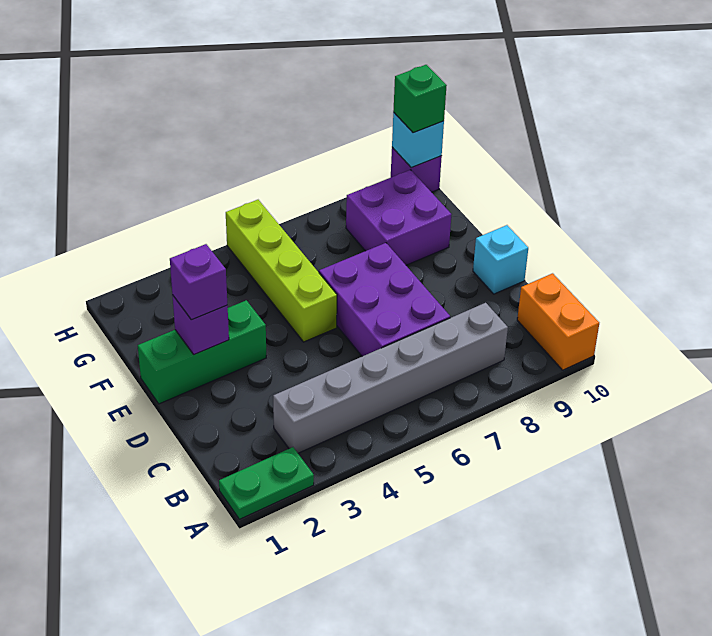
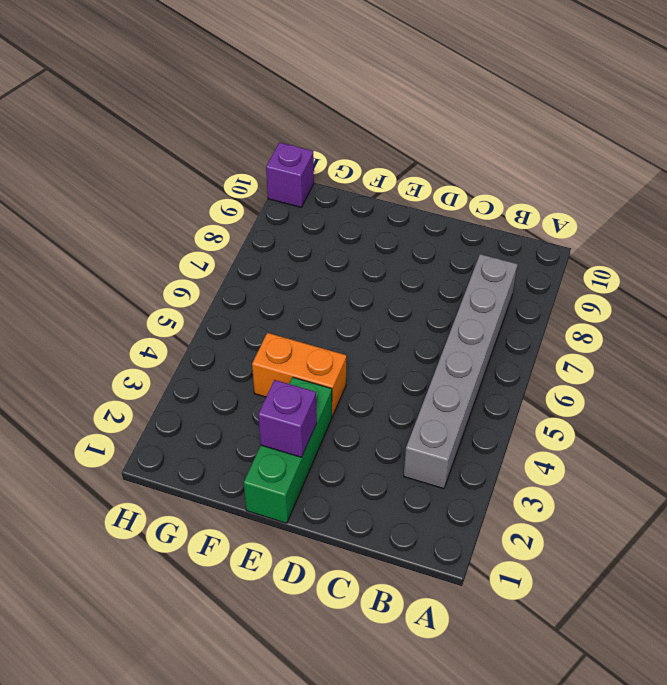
orange 1x2 brick [252,333,346,417] -> orange 1x2 brick moved to [517,273,599,370]
none -> green 1x2 plate [219,447,314,519]
none -> purple 2x3 brick [319,243,450,356]
none -> cyan 1x1 brick [473,225,528,294]

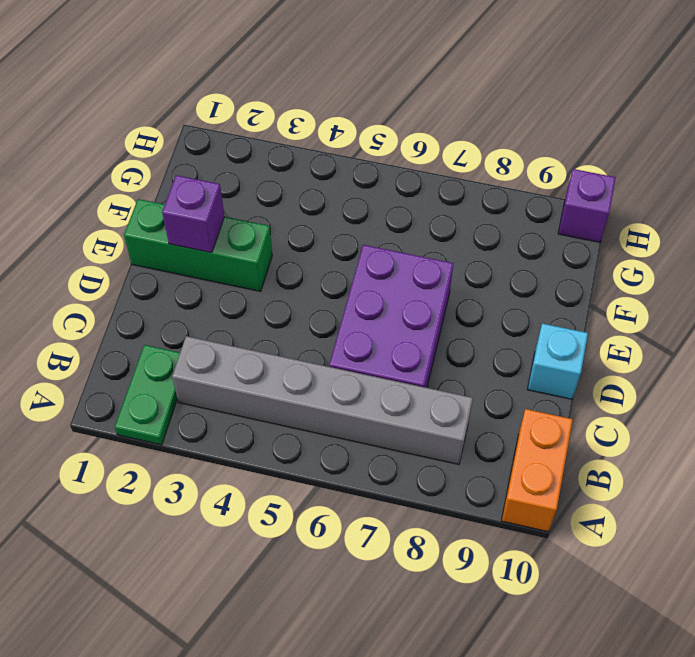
green 1x2 plate [115,345,180,445] -> green 1x2 plate turned to [219,447,314,519]
none -> lime 1x4 brick [226,200,337,342]
none -> purple 2x2 brick [346,170,452,265]
none -> cyan 1x1 brick [392,113,444,168]

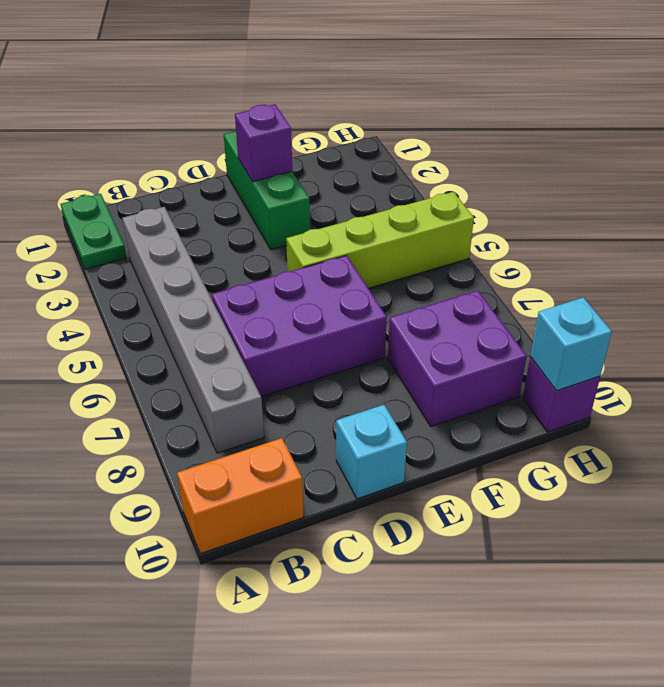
none -> purple 1x1 brick [170,244,227,320]
none -> green 1x1 brick [393,65,447,133]

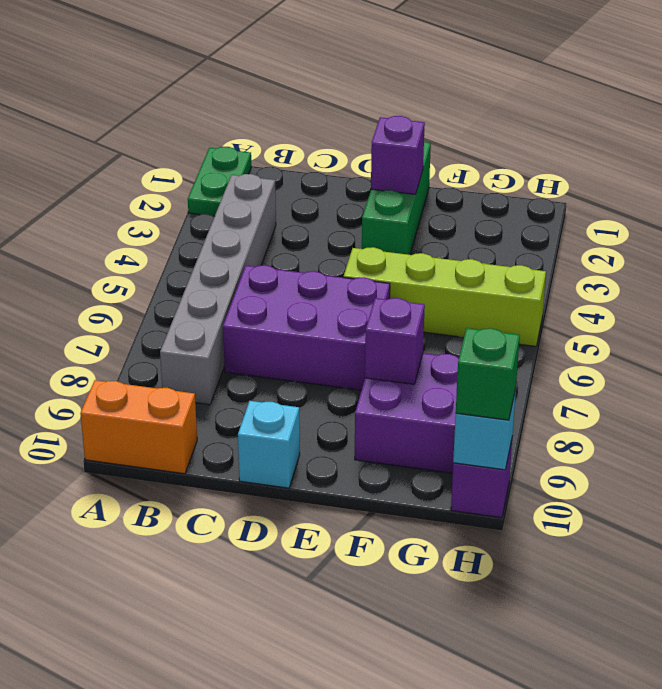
purple 1x1 brick [365,298,425,384] -> purple 1x1 brick moved to [170,244,227,320]

